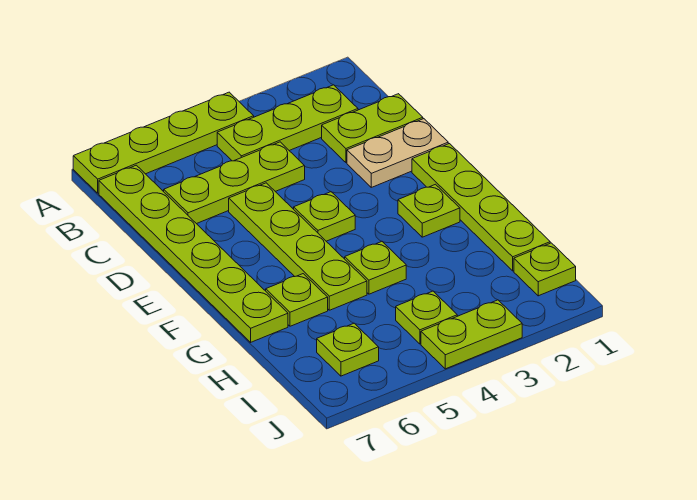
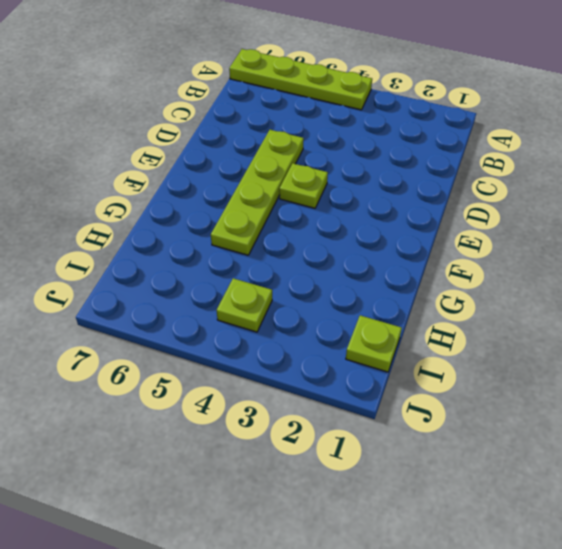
none -> lime 1x3 plate [217,85,358,161]
none -> lime 1x6 plate [99,165,288,342]
none -> lime 1x2 plate [322,94,423,163]

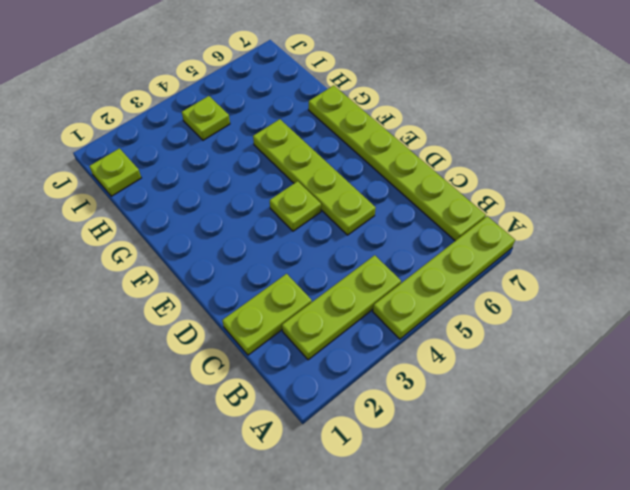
none -> lime 1x3 plate [164,142,305,224]
none -> tan 1x2 plate [347,119,448,187]
none -> lime 1x4 plate [412,144,550,271]

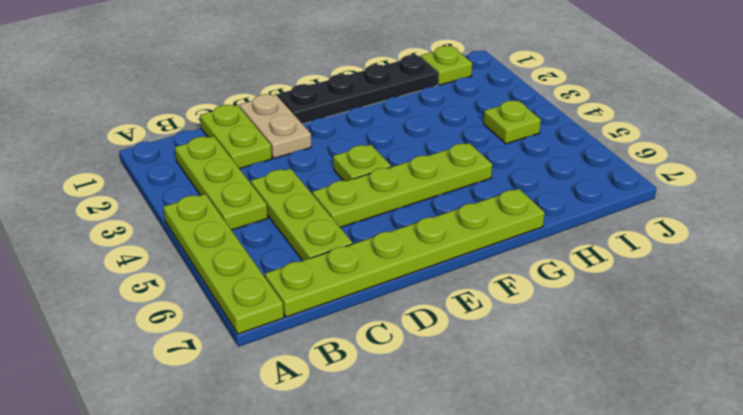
black 1x4 plate [278,55,438,124] -> lime 1x4 plate [412,144,550,271]
none -> lime 1x1 plate [398,184,460,237]
none -> lime 1x1 plate [345,241,406,294]
none -> lime 1x1 plate [266,274,328,326]

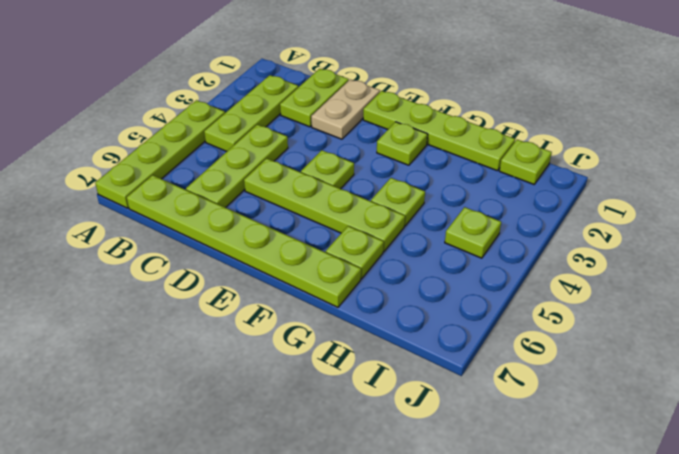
none -> lime 1x1 plate [317,323,379,376]
none -> lime 1x2 plate [421,300,522,369]

